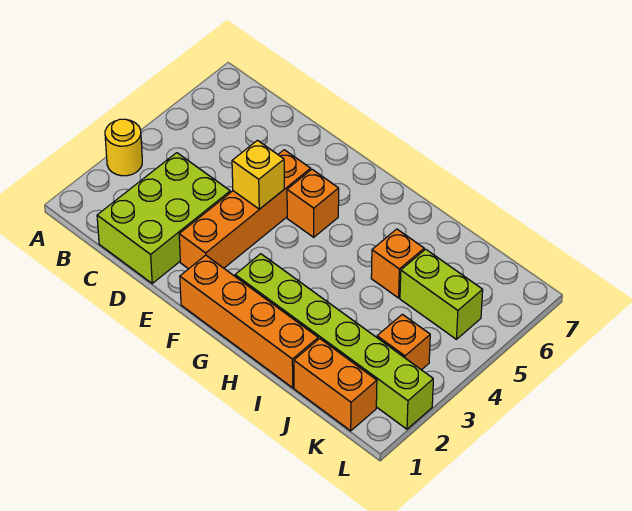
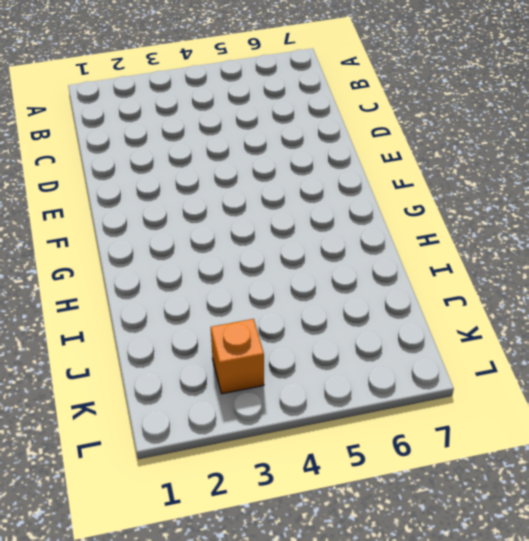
none -> yellow 1x1 round brick [105,119,142,176]
none -> lime 2x3 brick [97,153,230,283]

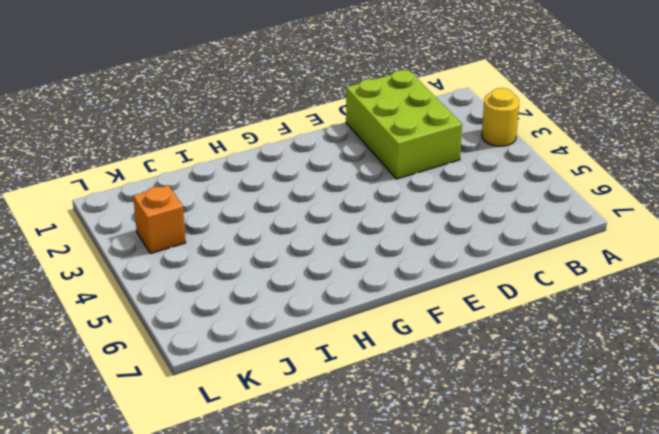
none -> orange 1x4 brick [179,150,311,269]
none -> orange 1x4 brick [180,255,318,388]

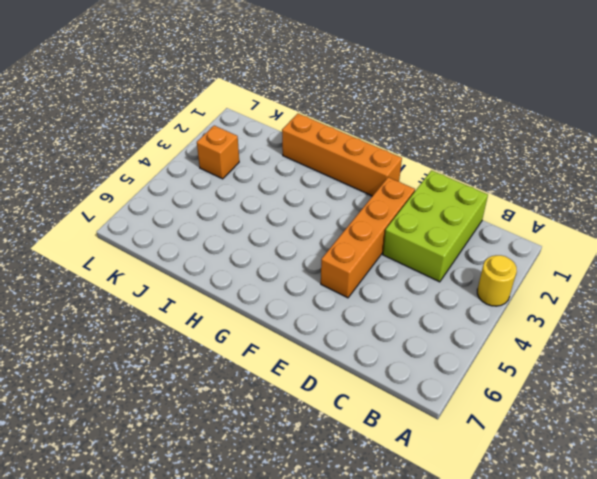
none -> orange 1x1 brick [287,170,339,237]
none -> lime 1x6 brick [235,254,433,429]

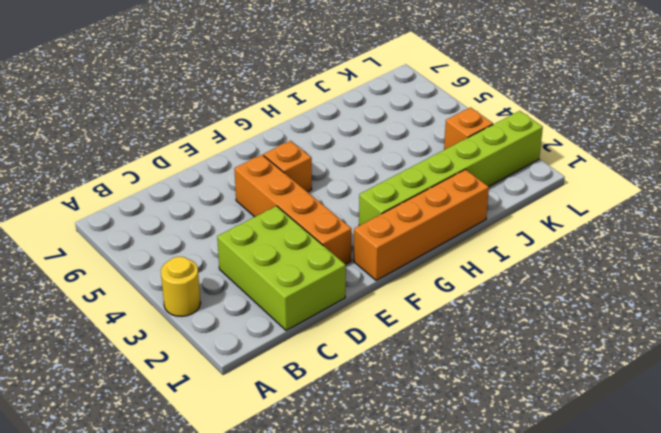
none -> orange 1x1 brick [371,229,424,298]
none -> orange 1x2 brick [294,339,377,431]

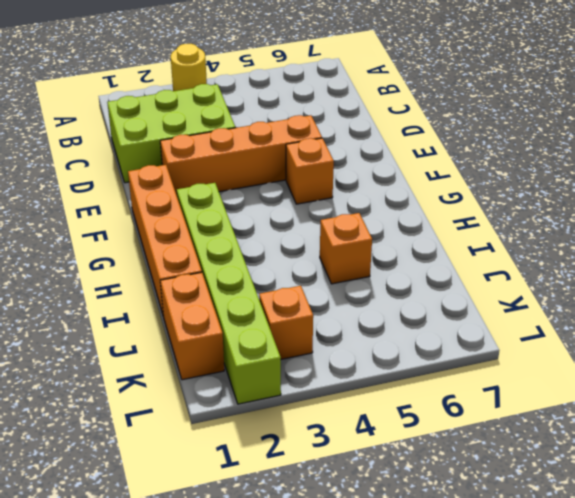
none -> lime 1x2 brick [400,249,483,339]
none -> yellow 1x1 brick [232,140,284,209]

